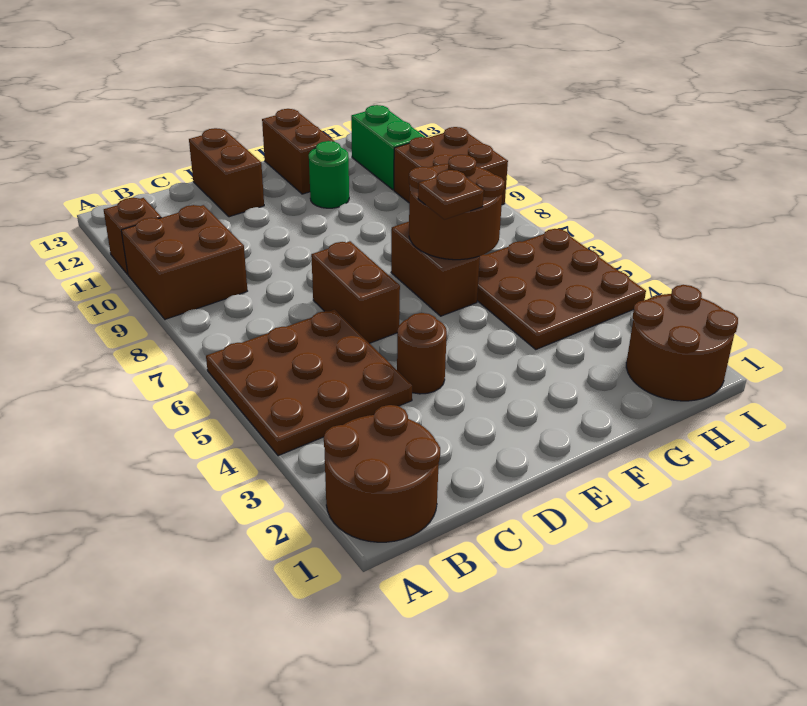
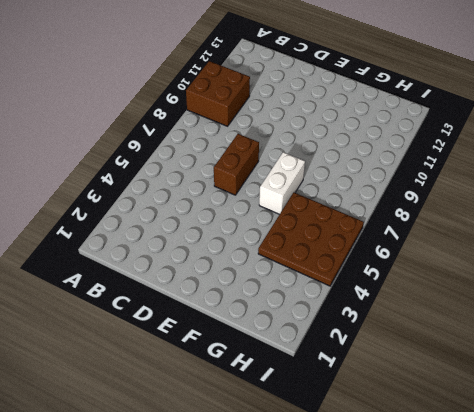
white 1x2 brick [259,152,305,214] -> brown 1x2 brick [391,222,480,316]
none -> brown 2x2 round brick [324,405,440,542]
none -> brown 3x3 plate [206,309,412,456]
none -> brown 1x1 brick [104,198,161,274]

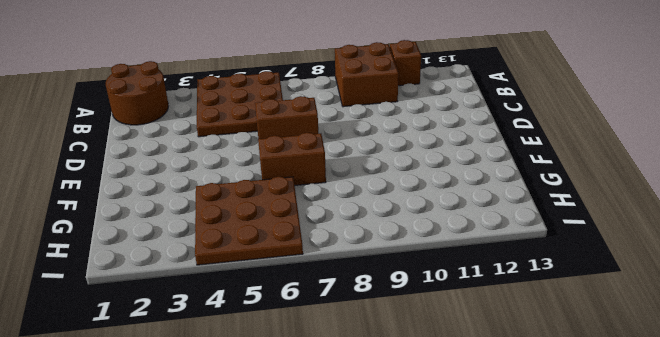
none -> brown 1x1 round brick [397,313,447,394]
none -> brown 1x2 brick [189,128,264,217]
none -> green 1x1 round brick [309,141,349,208]

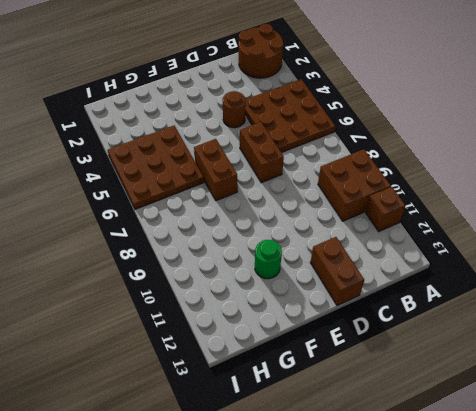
none -> brown 1x2 brick [262,109,335,194]
none -> brown 2x2 round brick [626,285,738,401]
none -> brown 2x2 brick [394,127,508,205]

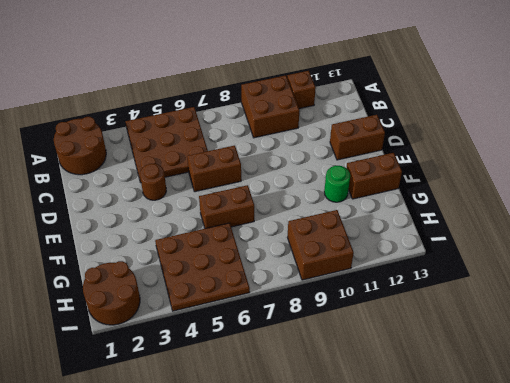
none -> green 1x2 brick [351,105,426,190]
none -> brown 2x2 round brick [409,155,505,260]
none -> brown 1x1 plate [418,170,484,220]

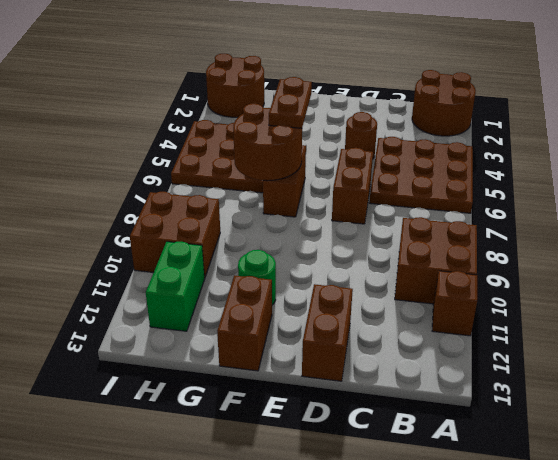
brown 1x2 plate [269,77,312,128] -> brown 1x1 plate [418,170,484,220]

